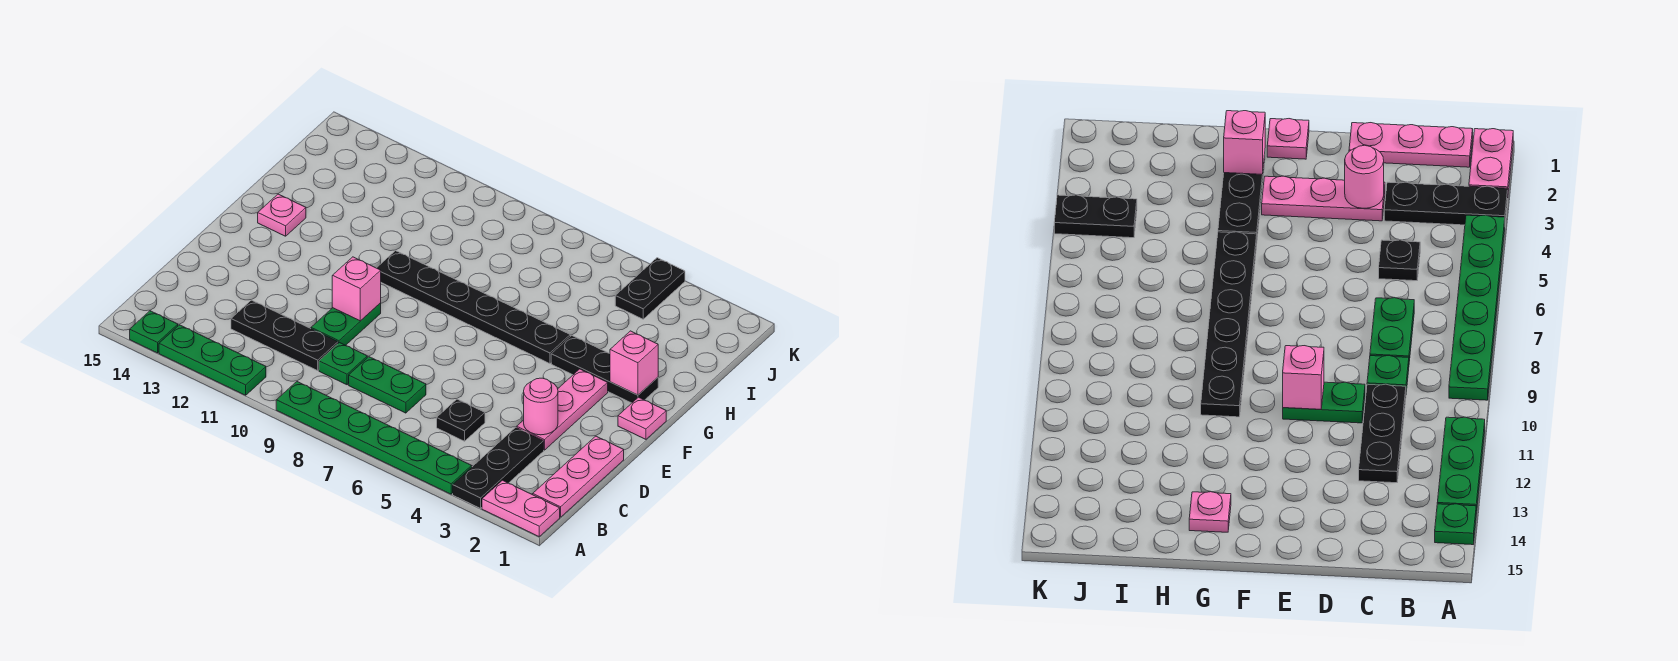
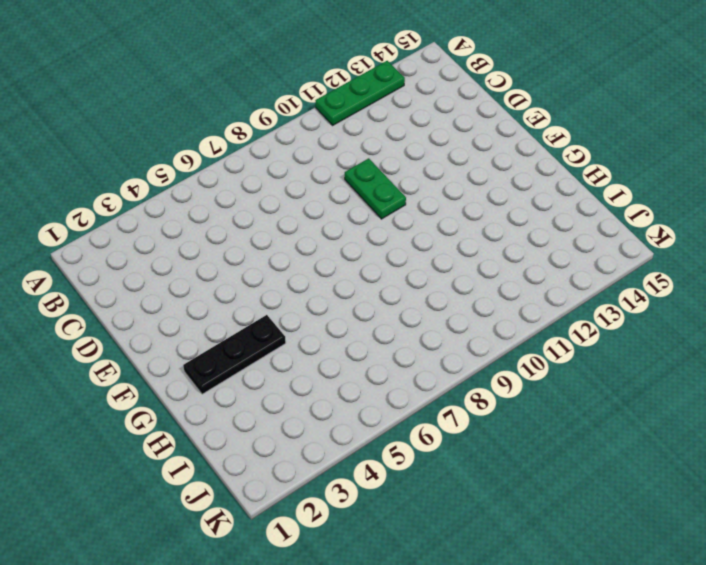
none -> pink 1x2 plate [482,480,560,536]
none -> black 1x3 plate [453,427,544,508]
none -> green 1x6 plate [276,382,472,494]

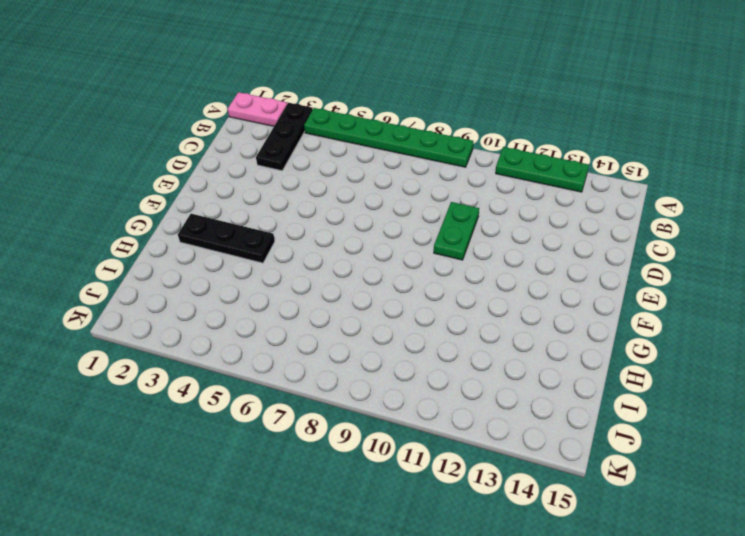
none -> green 1x1 plate [130,311,178,353]
none -> pink 1x3 plate [533,436,624,517]
none -> black 1x1 plate [437,399,485,441]

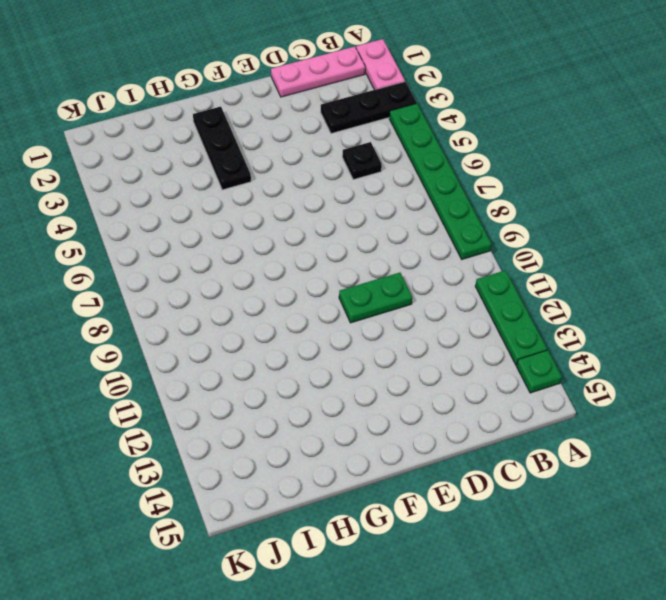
none -> green 1x2 plate [349,357,426,413]
none -> green 1x1 plate [319,343,367,385]
none -> black 1x3 plate [231,300,338,371]

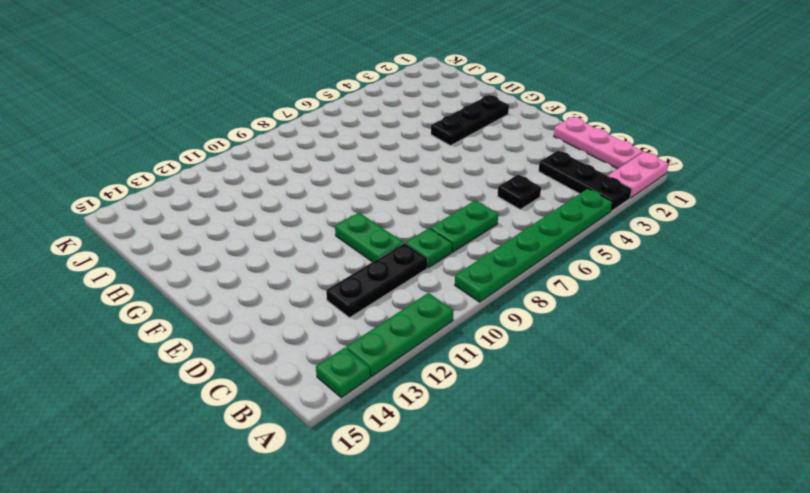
none -> pink 1x3 plate [517,369,608,450]
none -> pink 1x1 plate [618,397,666,439]
none -> black 1x6 plate [377,251,570,363]

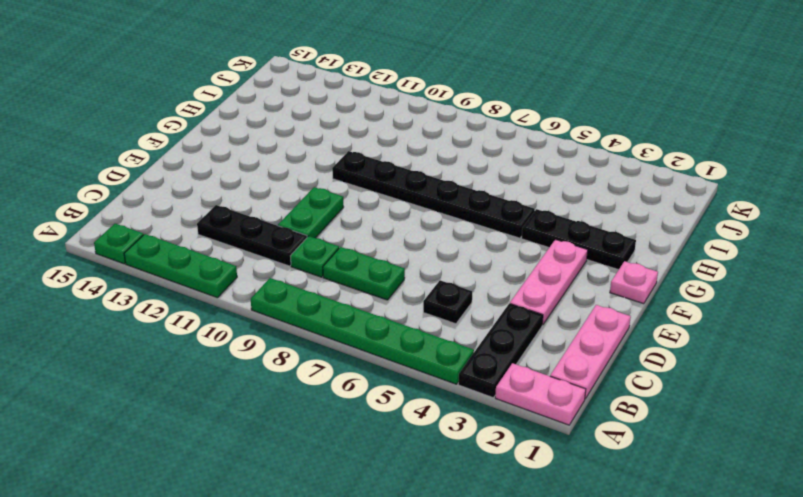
none -> pink 1x1 plate [258,194,306,236]
none -> black 1x2 plate [615,258,685,319]
none -> pink 1x1 round brick [524,378,558,435]

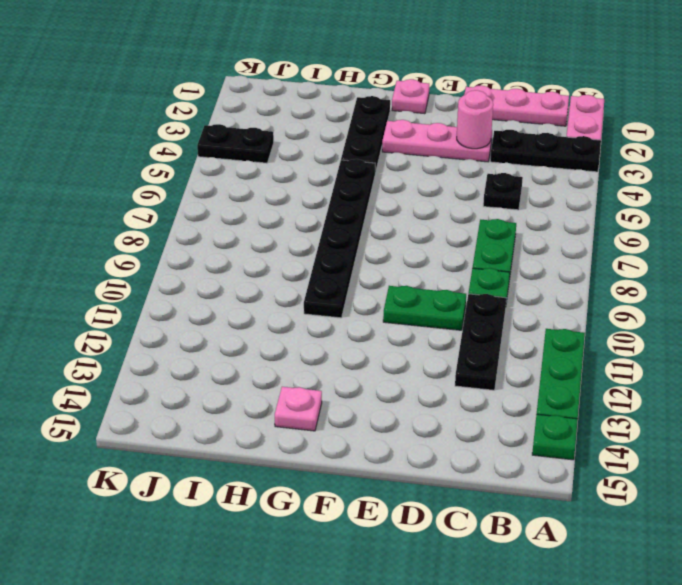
none -> green 1x6 plate [276,382,472,494]
none -> pink 1x1 brick [332,257,381,321]
none -> pink 1x1 brick [610,331,658,395]

